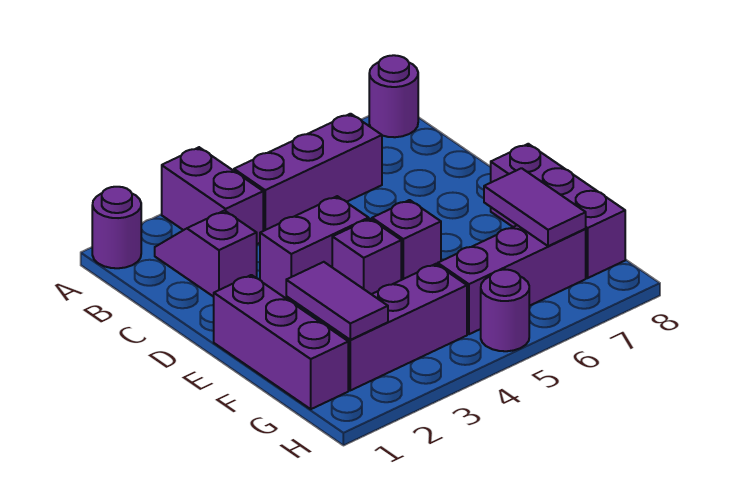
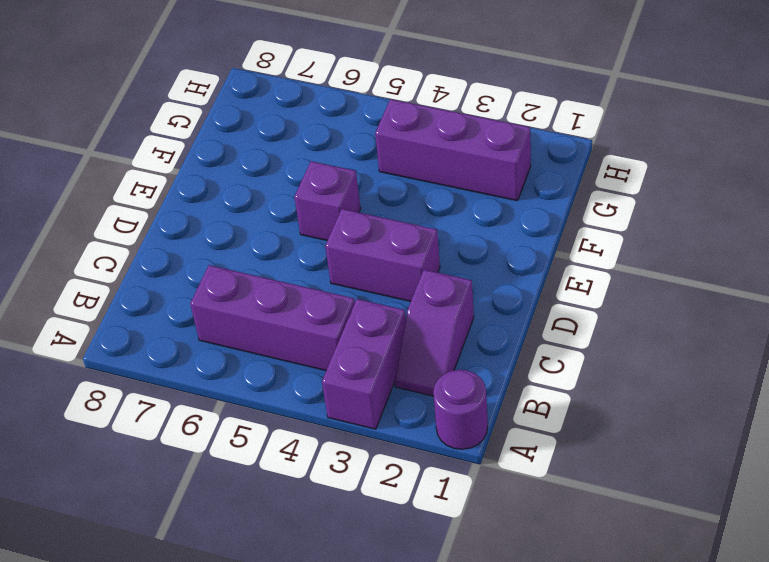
none -> purple 1x1 round brick [369,55,418,137]
none -> purple 1x3 brick [214,275,348,409]
none -> purple 1x1 brick [332,219,401,294]

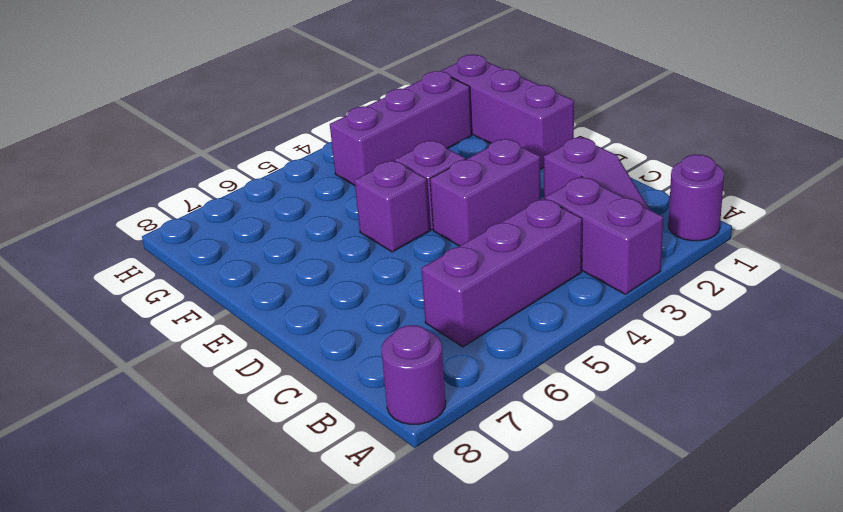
none -> purple 1x3 brick [491,144,625,278]
none -> purple 1x3 brick [438,225,586,334]
none -> purple 1x1 round brick [481,270,529,351]

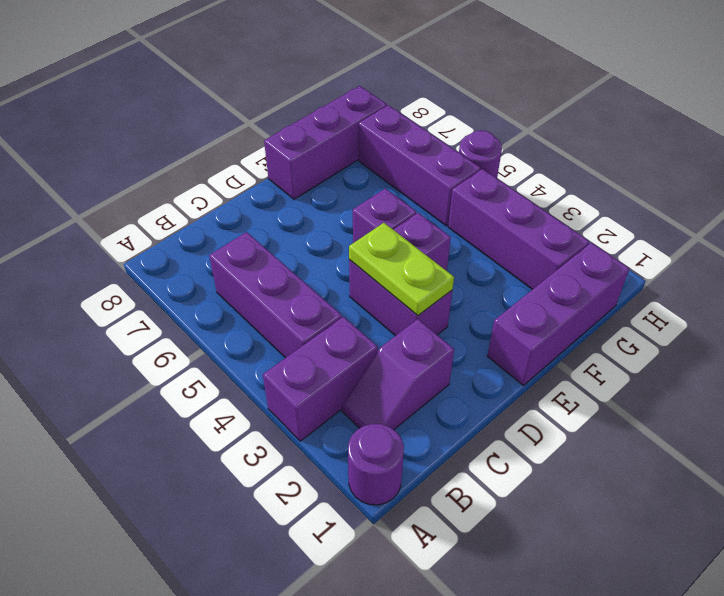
lime 1x2 plate [349,223,454,315] -> none
none -> purple 1x1 round brick [369,55,418,137]
none -> purple 1x2 tile [286,262,388,340]
none -> purple 1x2 tile [484,168,586,246]

